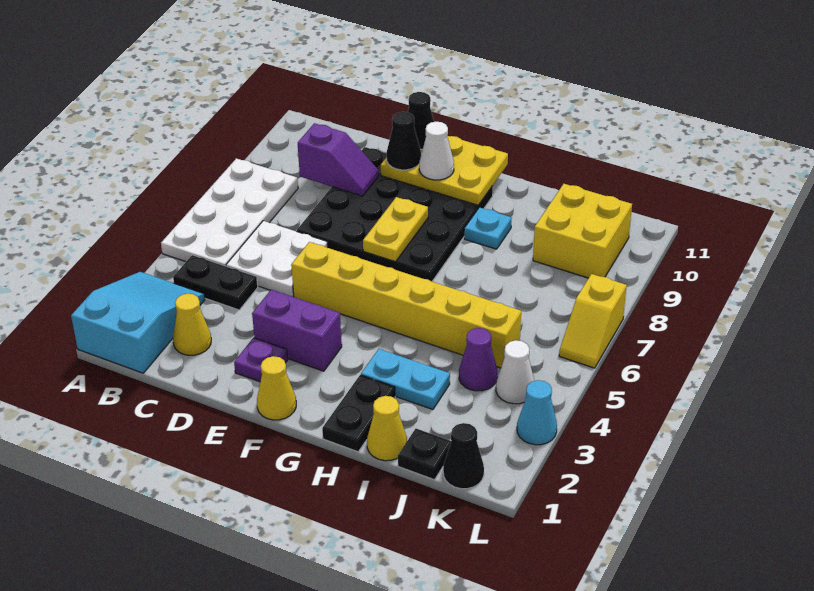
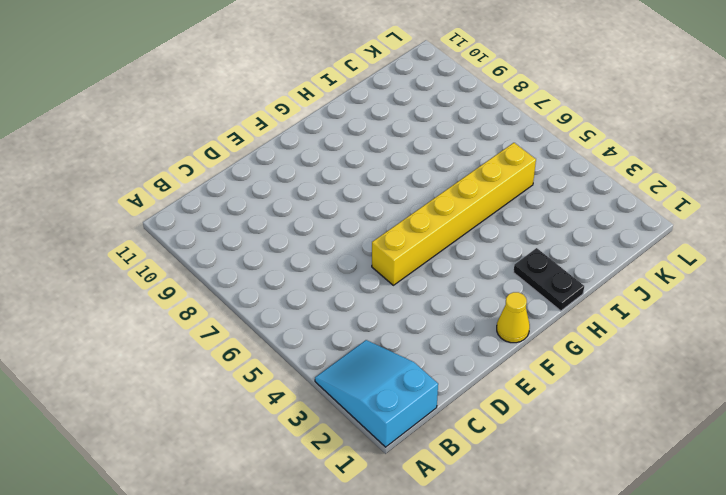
none -> white 2x4 plate [161,158,298,266]
none -> black 1x2 plate [173,255,258,310]
none -> yellow 1x1 cone [173,294,211,355]

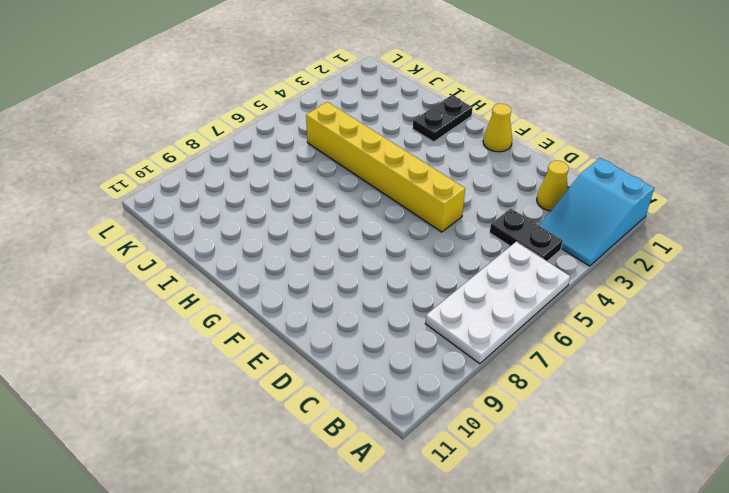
none -> white 2x2 plate [226,221,328,297]
none -> black 4x4 plate [297,147,493,282]
none -> purple 1x1 plate [234,338,288,382]

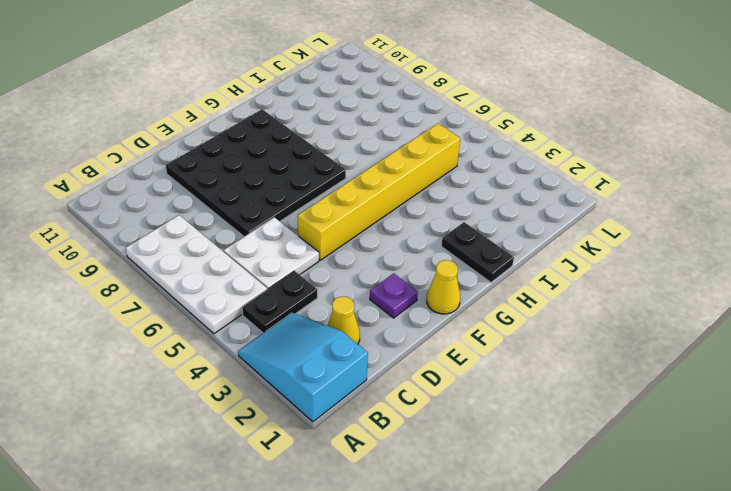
none -> purple 1x2 brick [252,290,342,371]
none -> cyan 1x2 plate [361,349,450,410]
none -> cyan 1x1 plate [464,207,512,249]

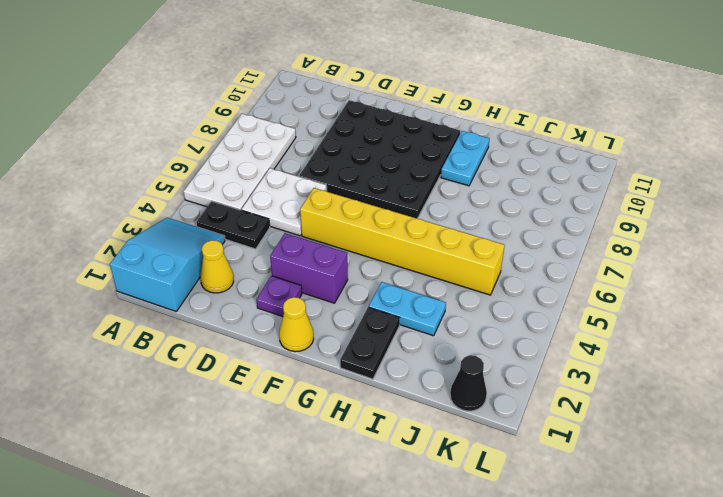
cyan 1x2 plate [441,131,489,186] -> cyan 1x1 plate [464,207,512,249]
none -> yellow 1x1 cone [367,396,407,461]
none -> black 1x1 plate [398,429,451,480]
none -> purple 1x1 cone [459,328,497,391]

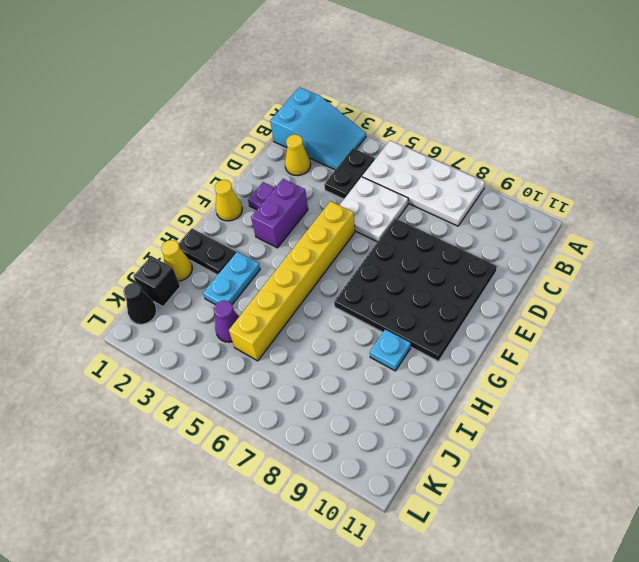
black 1x1 brick [133,256,180,307] -> black 1x1 plate [398,429,451,480]
none -> yellow 2x2 brick [533,184,632,278]
none -> white 1x1 cone [496,340,534,404]
none -> cyan 1x1 cone [517,380,557,445]

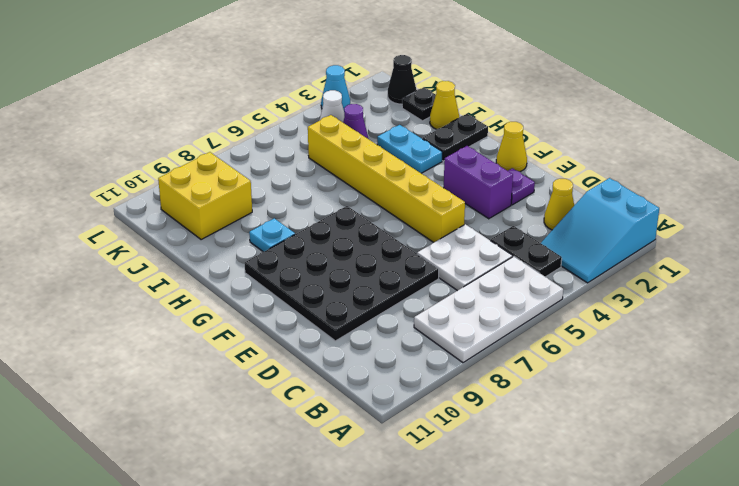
none -> yellow 1x2 slope [559,274,627,368]
none -> purple 1x2 slope [298,123,379,196]
none -> yellow 2x3 plate [381,136,508,205]

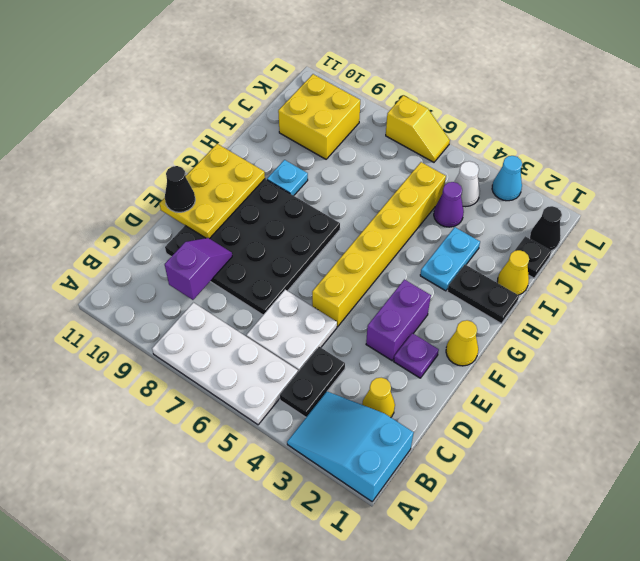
none -> yellow 1x2 plate [363,197,428,262]
none -> black 1x1 cone [387,112,421,170]
none -> white 1x1 cone [419,122,454,180]

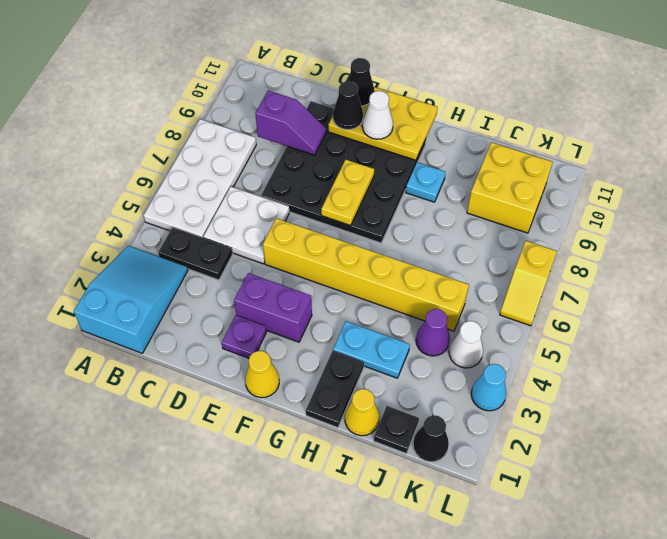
none -> yellow 1x1 cone [173,294,211,355]

